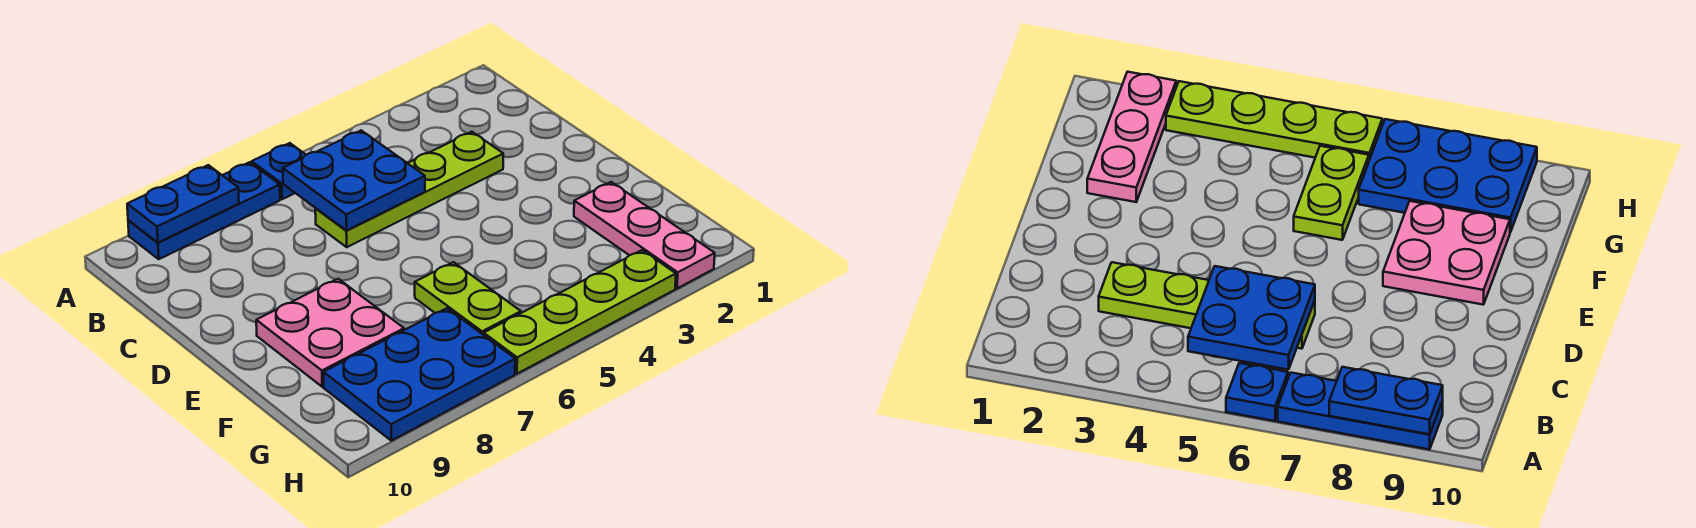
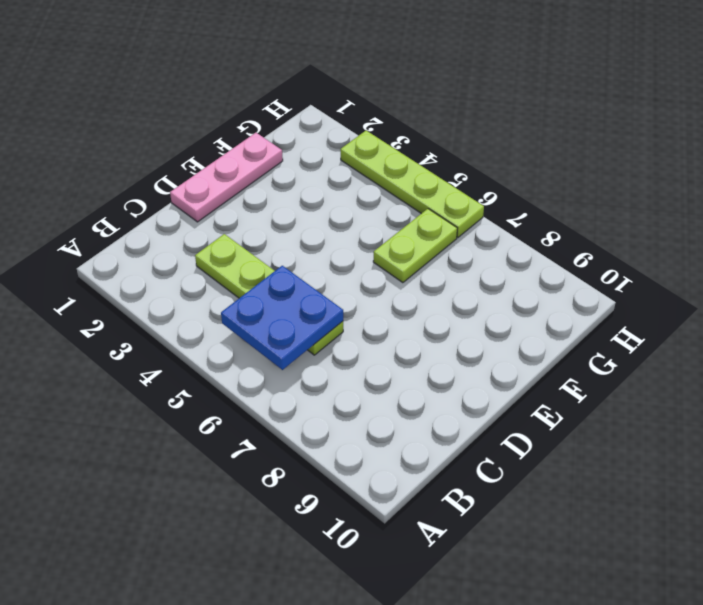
pink 1x3 plate [170,133,283,222] -> pink 1x3 plate moved to [574,182,715,288]
none -> blue 1x1 plate [252,143,306,199]
none -> blue 1x3 plate [128,162,280,259]

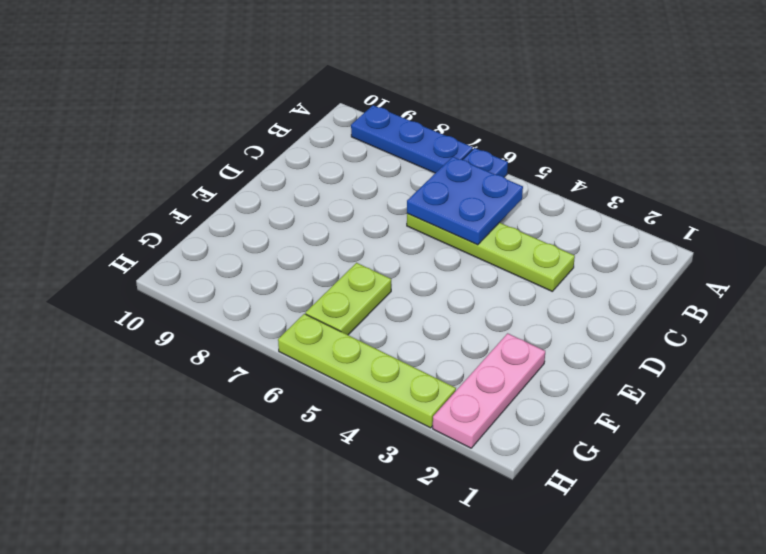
none -> pink 2x2 plate [256,279,404,387]
none -> blue 2x3 plate [324,308,515,441]

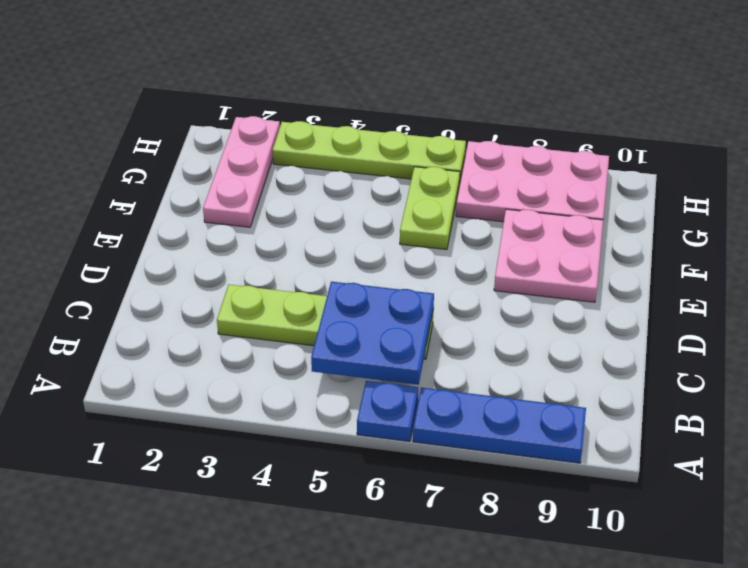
pink 2x3 plate [456,141,609,222] -> blue 2x3 plate [324,308,515,441]
none -> blue 1x2 plate [127,165,239,243]

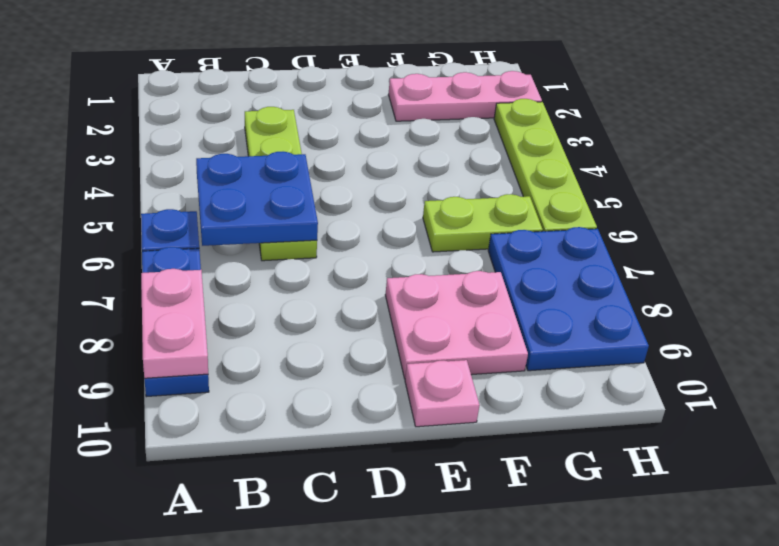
pink 1x2 plate [141,269,208,378] -> blue 1x2 plate [127,165,239,243]
pink 1x1 plate [405,360,480,427] -> none

